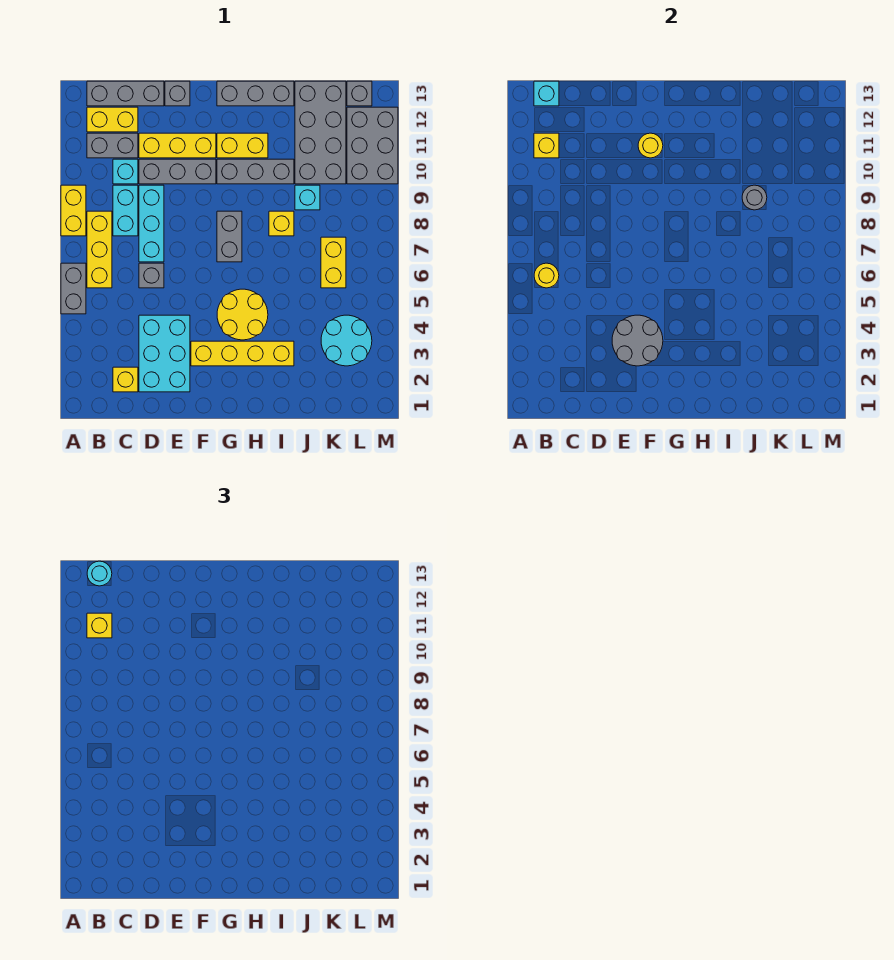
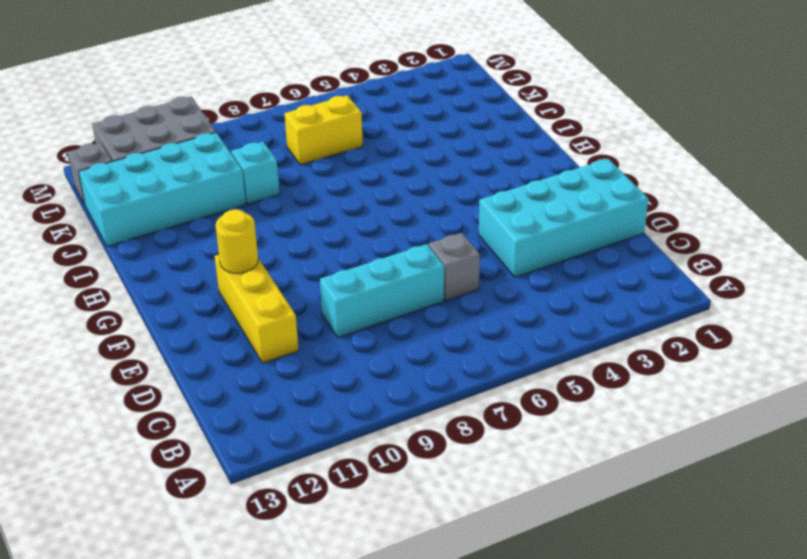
cyan 2x4 brick [479,159,648,277] -> cyan 2x3 brick [139,315,190,392]
cyan 2x4 brick [79,133,246,246] -> grey 2x4 brick [295,81,346,184]
none -> grey 1x2 brick [61,263,86,314]
none -> yellow 1x2 brick [61,185,86,236]
none -> yellow 1x3 brick [87,211,112,288]
none -> grey 1x2 brick [87,133,138,158]

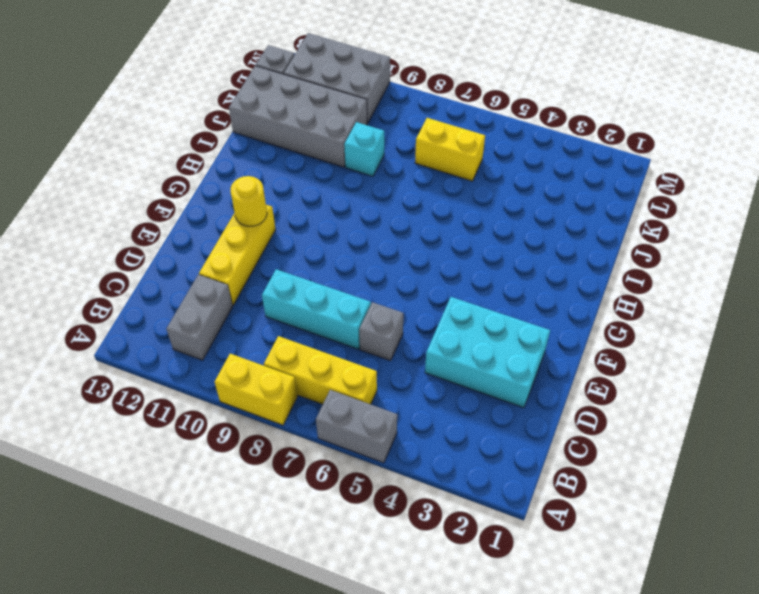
none -> yellow 1x2 brick [87,107,138,132]
none -> grey 1x3 brick [87,81,164,106]
none -> yellow 1x1 brick [113,367,138,392]
none -> cyan 1x2 brick [113,185,138,236]

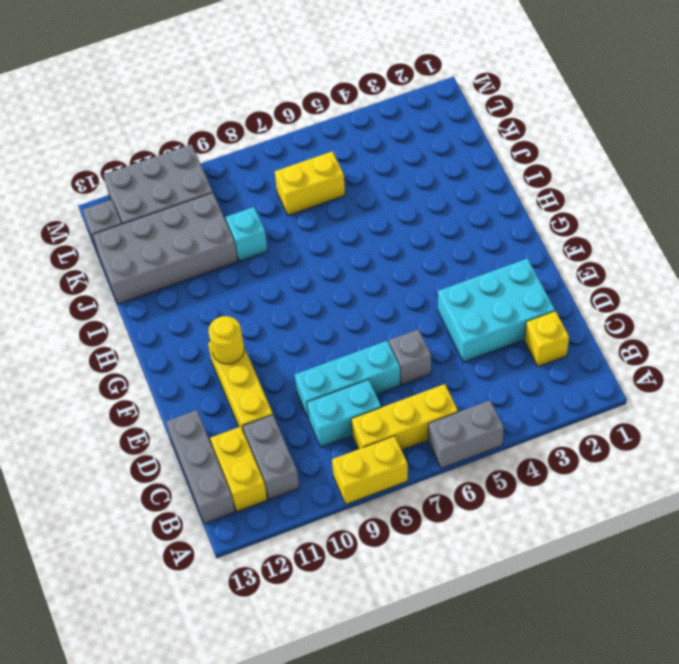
none -> cyan 1x1 brick [113,159,138,184]
none -> grey 1x3 brick [139,159,216,184]
none -> grey 1x1 brick [165,81,190,106]
none -> yellow 1x4 brick [191,341,294,366]

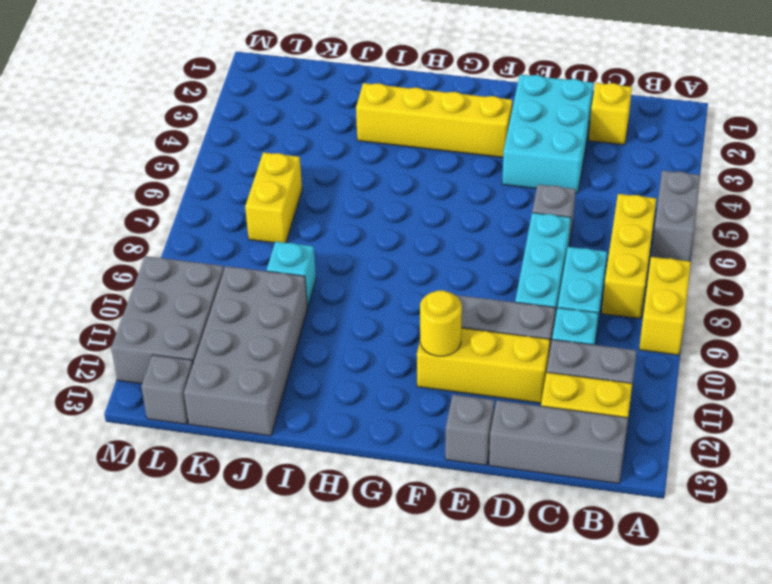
none -> yellow 2x2 round brick [217,289,268,340]
none -> grey 1x2 brick [217,211,242,262]
none -> grey 1x3 brick [217,159,294,184]
none -> yellow 1x2 brick [217,133,268,158]

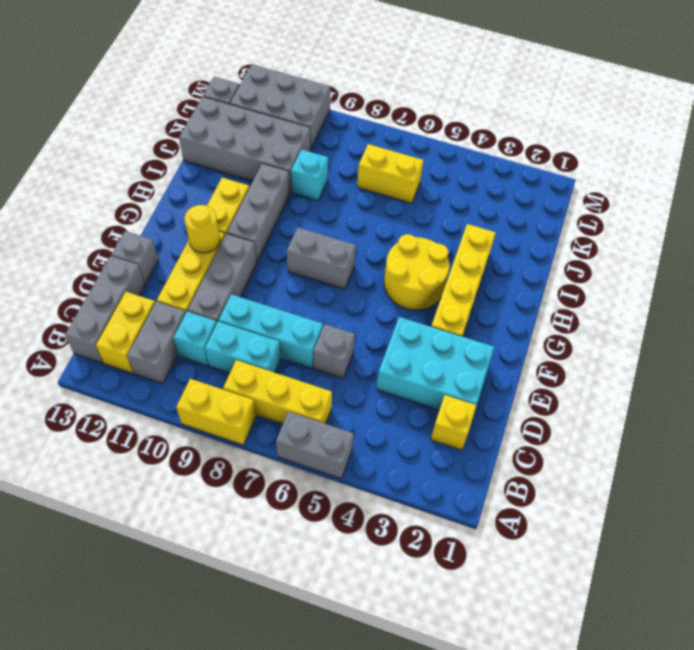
none -> grey 1x3 brick [217,81,294,106]
none -> yellow 1x1 brick [269,211,294,236]
none -> cyan 2x2 round brick [321,315,372,366]
none -> yellow 1x1 round brick [534,263,559,288]

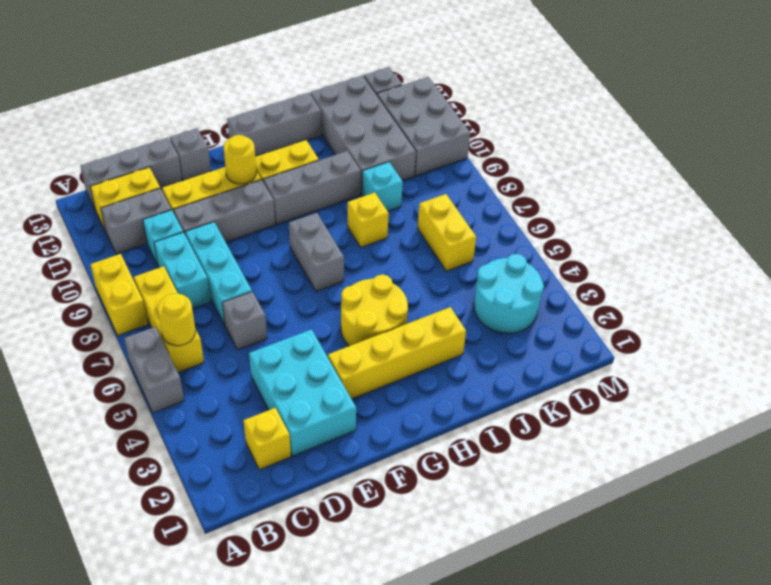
none -> yellow 1x1 brick [534,133,559,158]
none -> cyan 1x1 brick [534,81,559,106]
none -> grey 2x2 round brick [612,315,663,366]
none -> grey 1x1 round brick [742,185,767,210]

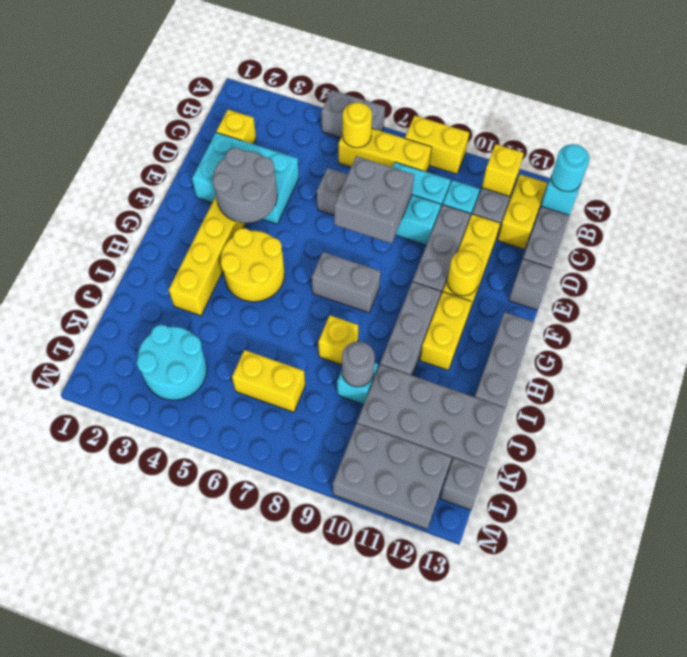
grey 2x2 brick [334,156,414,243] -> none
none -> yellow 1x1 brick [87,613,112,638]

